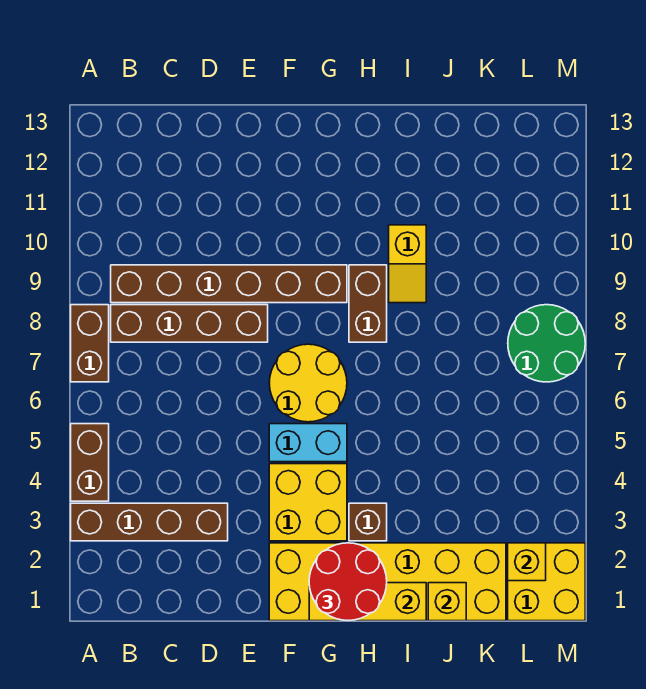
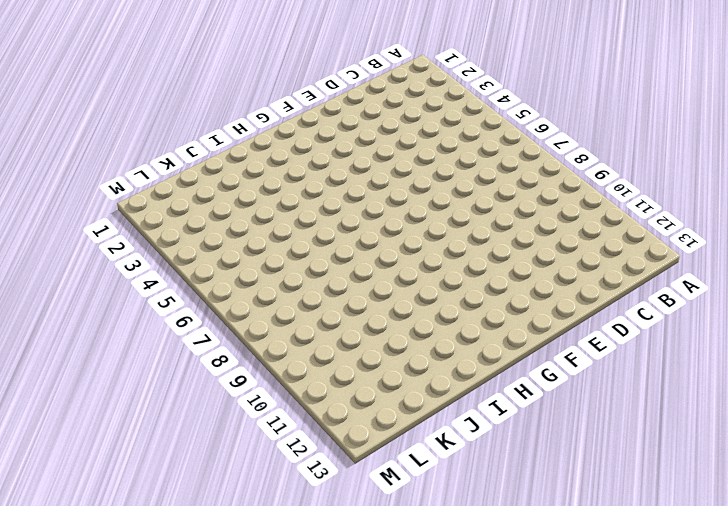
none -> brown 1x4 brick [71,503,228,541]
none -> brown 1x2 brick [71,424,109,501]
none -> brown 1x2 brick [71,305,109,382]

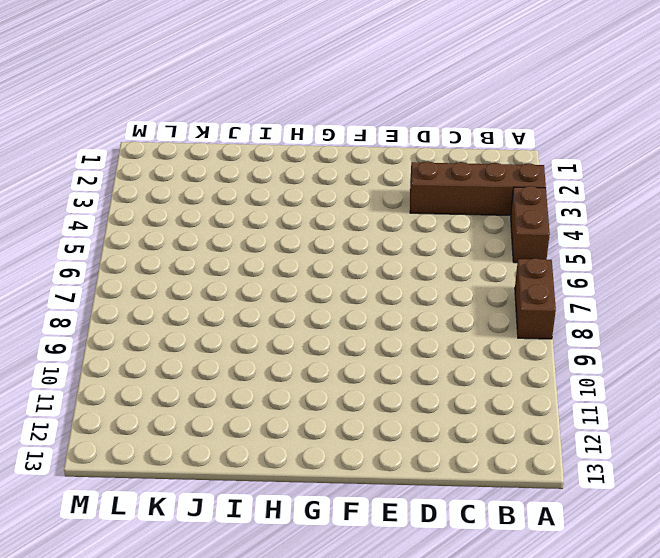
none -> brown 1x4 brick [111,305,268,342]
none -> brown 1x6 brick [111,265,347,303]
none -> yellow 2x6 brick [269,543,506,621]

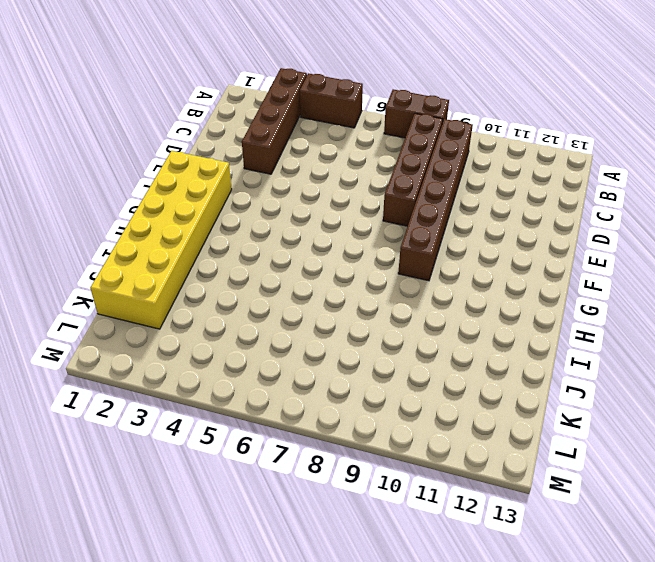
none -> yellow 2x2 brick [269,464,347,541]
none -> cyan 1x2 brick [269,424,347,462]
none -> yellow 2x2 round brick [269,344,347,422]

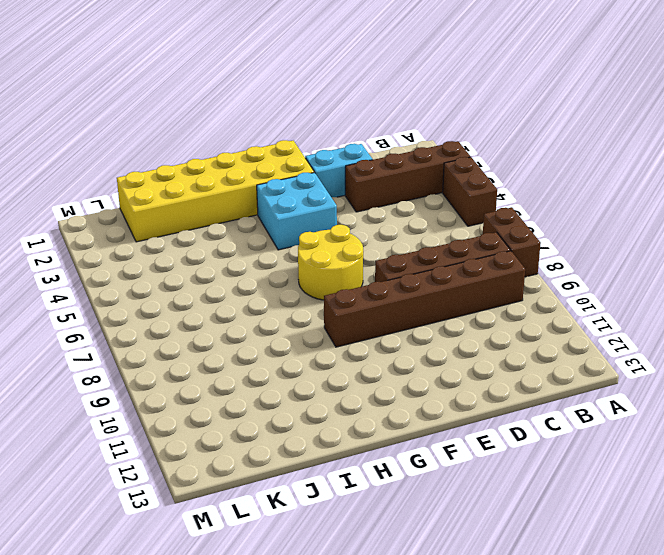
cyan 1x2 brick [305,144,373,198] -> cyan 1x2 brick moved to [269,424,347,462]
cyan 2x2 brick [257,172,337,250] -> yellow 2x2 brick [269,464,347,541]
none -> brown 1x1 brick [349,503,387,541]
none -> brown 1x2 brick [349,265,387,342]
none -> yellow 1x2 slope [389,225,426,303]

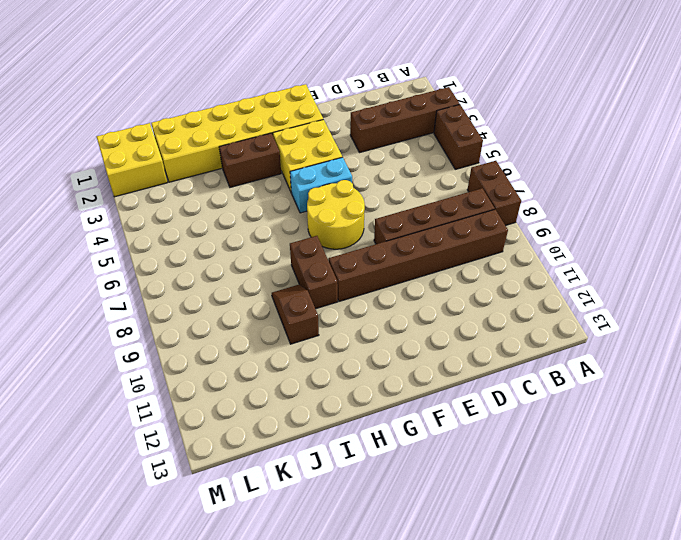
brown 1x2 brick [219,133,281,187] -> brown 1x1 brick [349,503,387,541]
brown 1x2 slope [272,285,319,344] -> yellow 1x2 slope [389,225,426,303]
none -> green 2x2 round brick [508,305,585,382]
none -> yellow 1x3 brick [309,583,426,621]
none -> yellow 1x1 brick [428,583,466,621]

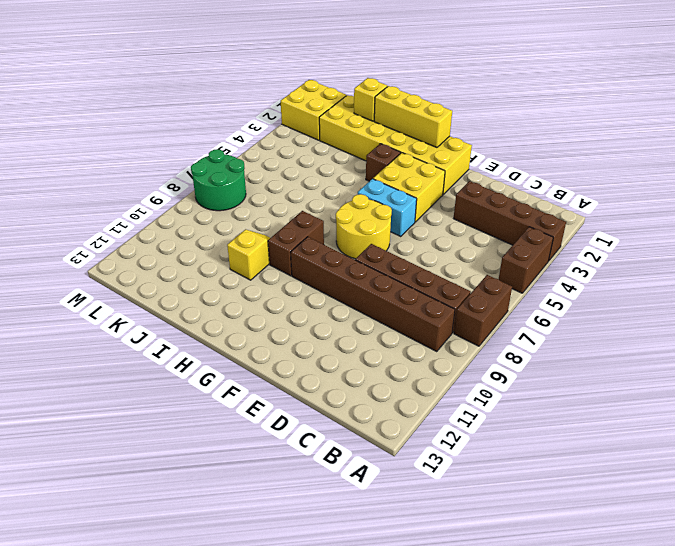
none -> yellow 1x1 brick [508,543,546,581]
none -> red 2x2 round brick [309,543,387,621]

